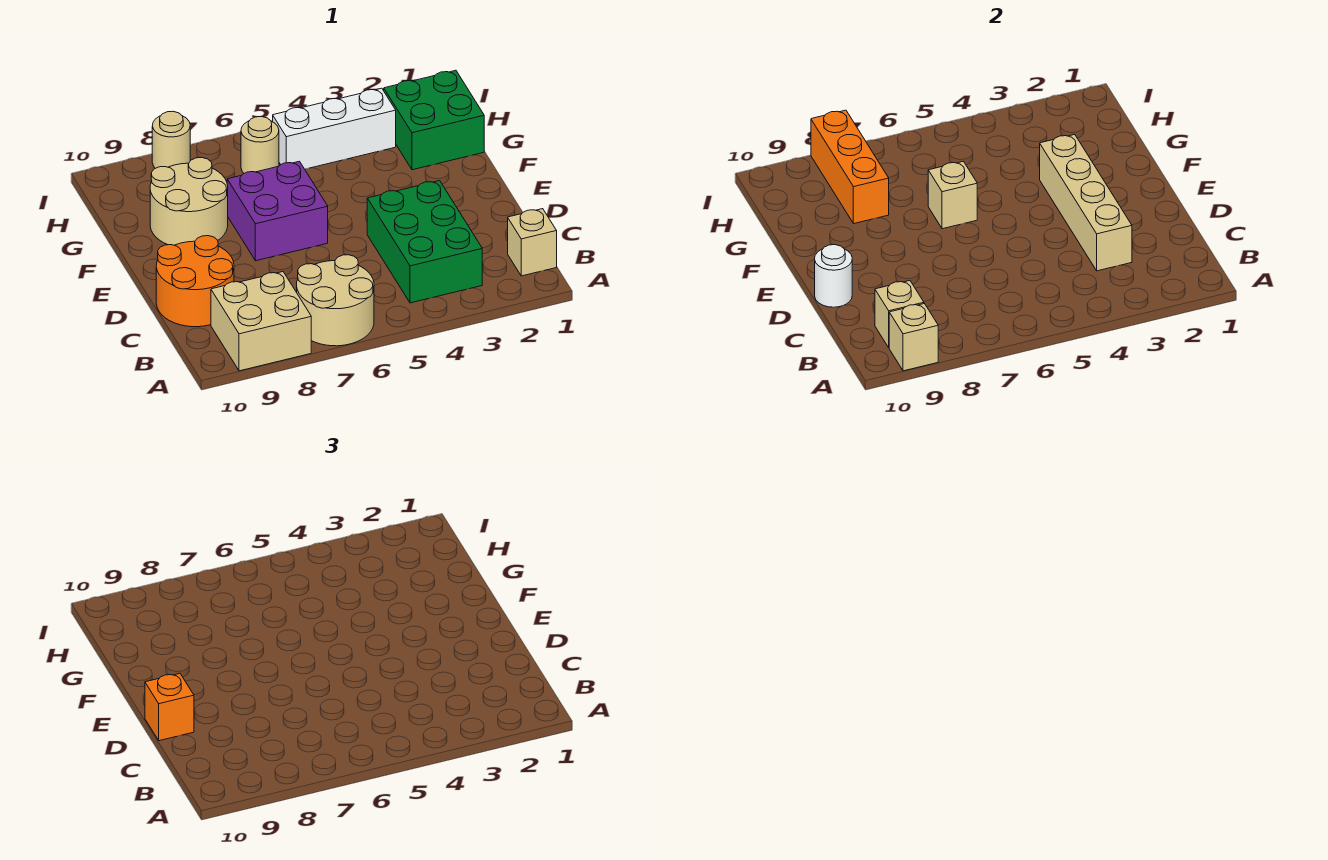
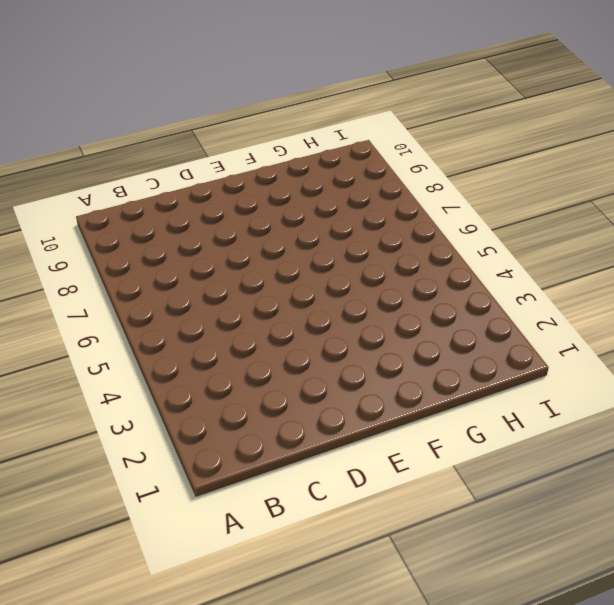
none -> tan 2x2 round brick [297,255,374,346]
none -> tan 2x2 brick [211,272,311,371]
none -> tan 1x1 brick [508,209,557,276]

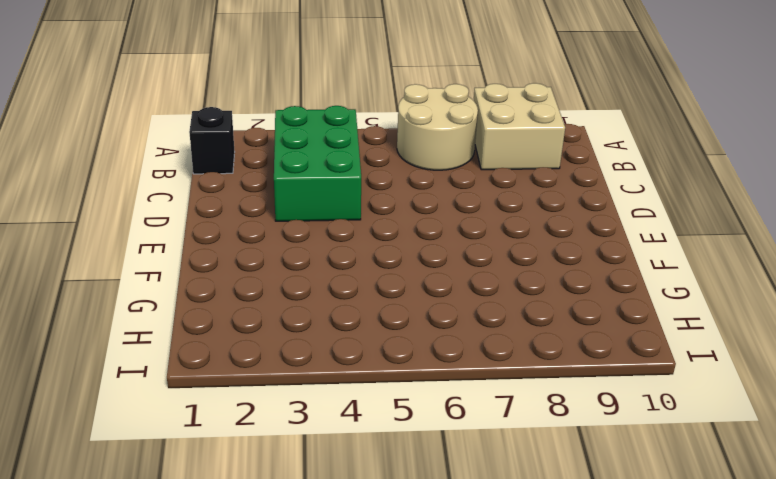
black 1x1 brick [189,107,235,174] -> tan 1x1 brick [508,209,557,276]
none -> orange 2x2 round brick [156,236,234,327]
none -> purple 2x2 brick [227,161,328,261]
none -> tan 2x2 round brick [150,158,228,245]

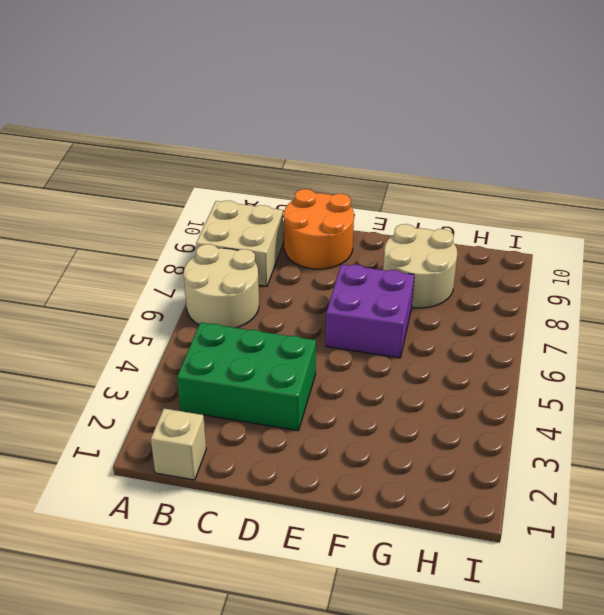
none -> green 2x2 brick [384,70,484,170]
none -> white 1x3 brick [273,88,396,169]
none -> tan 1x1 round brick [241,117,279,173]

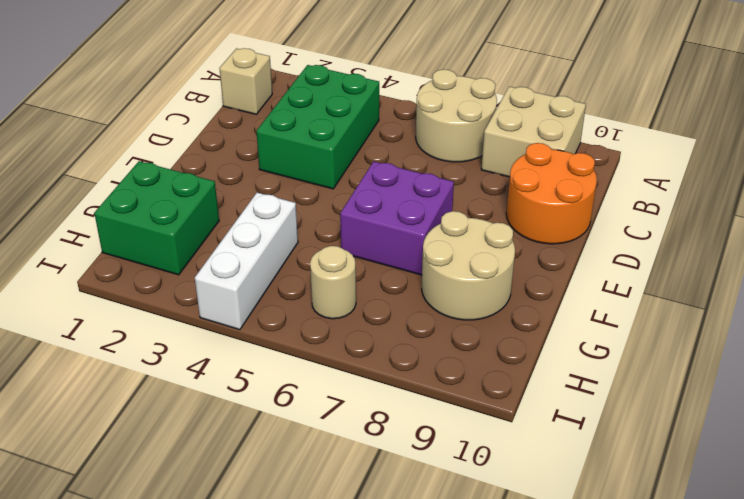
white 1x3 brick [195,193,298,330] -> white 1x3 brick turned to [273,88,396,169]
none -> tan 1x1 round brick [152,111,190,168]
none -> tan 1x1 brick [889,304,938,371]
none -> tan 1x1 brick [875,281,924,348]

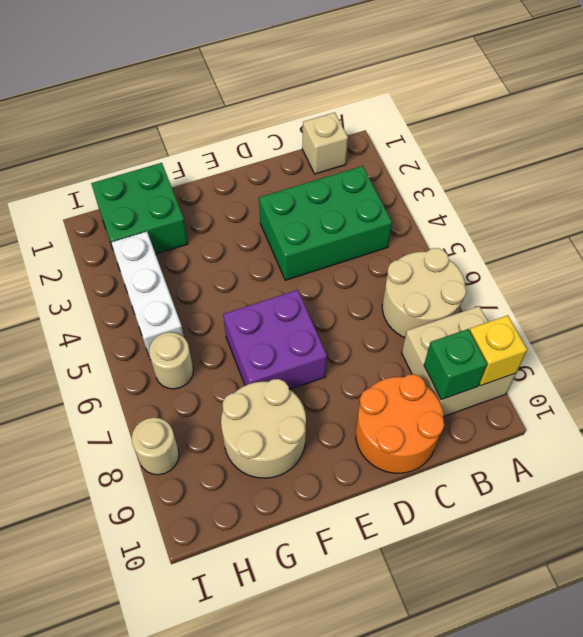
yellow 1x1 brick [470,315,527,386] -> tan 1x1 brick [889,304,938,371]
green 1x1 brick [424,329,487,400] -> tan 1x1 brick [875,281,924,348]
none -> tan 1x4 brick [1040,134,1132,271]
none -> white 1x1 round brick [815,245,852,307]
none -> tan 1x1 brick [928,161,977,229]

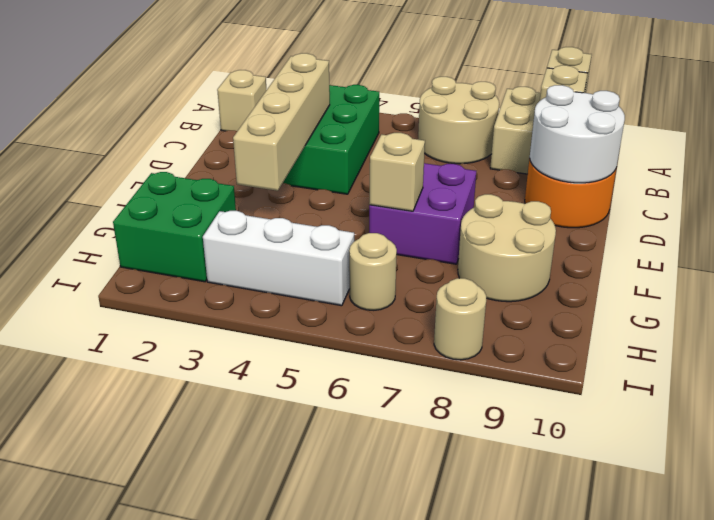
white 2x2 round brick [530,85,625,183] -> white 1x1 round brick [815,245,852,307]
none -> orange 1x3 brick [811,110,889,224]
none -> orange 1x1 brick [145,673,194,741]

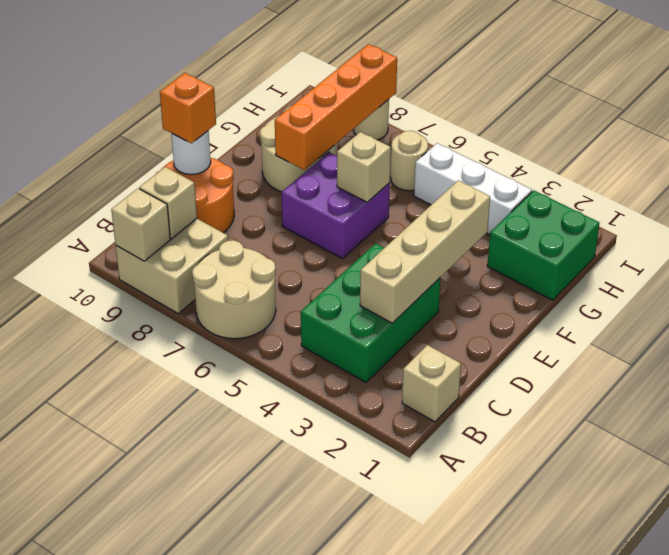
orange 1x4 brick [275,44,397,170] -> orange 1x3 brick [811,110,889,224]

